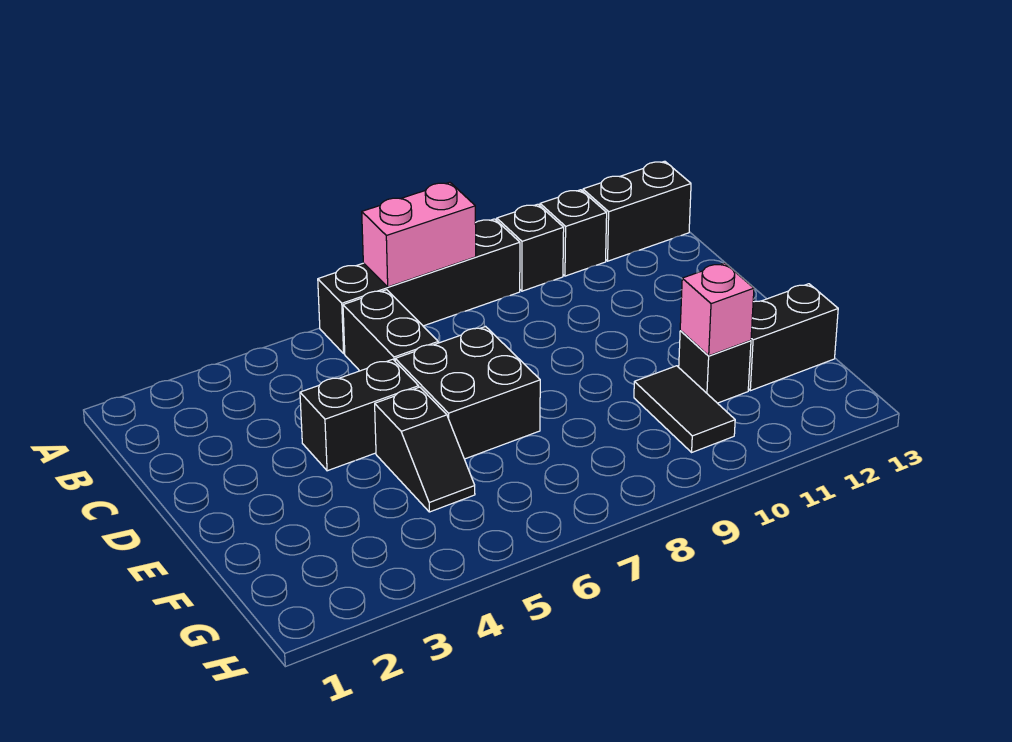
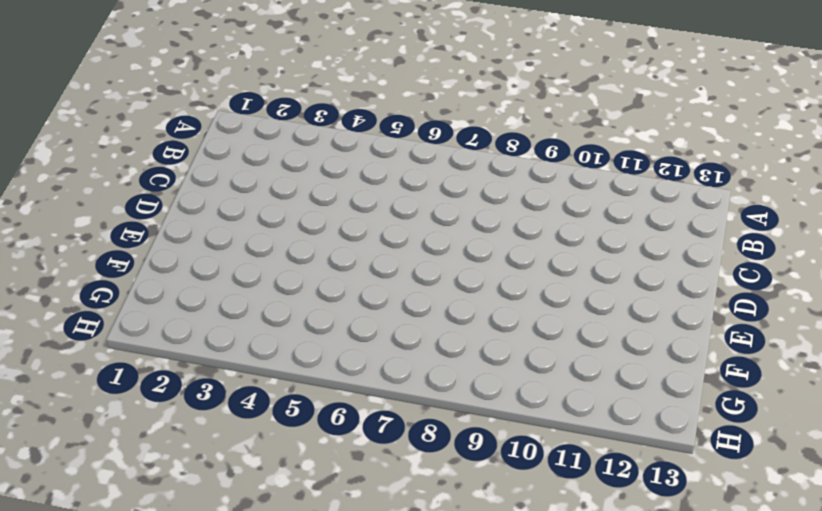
none -> black 1x4 brick [318,219,520,354]
none -> black 1x1 brick [497,204,564,291]
none -> black 1x1 brick [540,190,607,276]

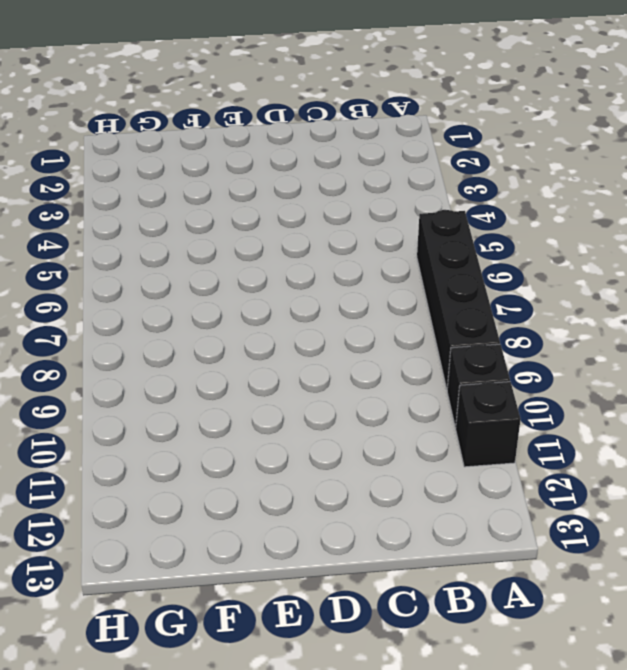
none -> black 1x2 brick [583,161,691,261]
none -> black 1x2 brick [343,290,438,371]
none -> black 1x2 brick [300,359,419,471]

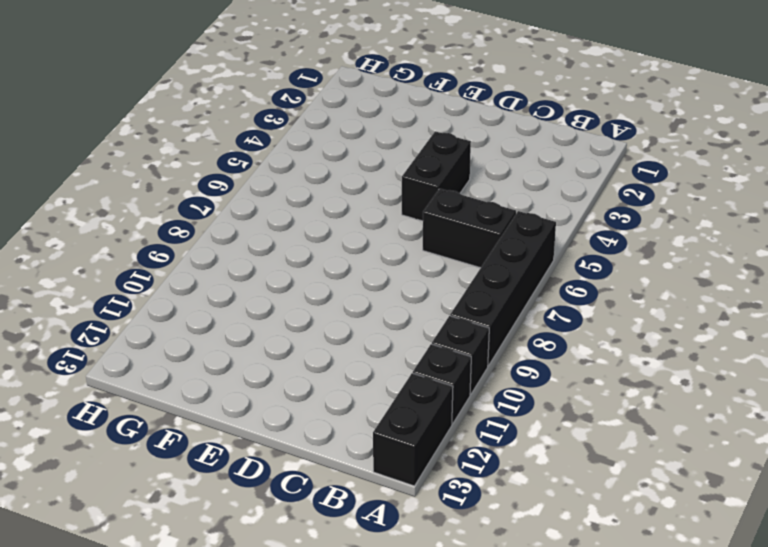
none -> black 2x2 brick [395,327,540,459]
none -> black 1x2 slope [375,387,475,512]
none -> black 1x2 tile [634,366,735,452]

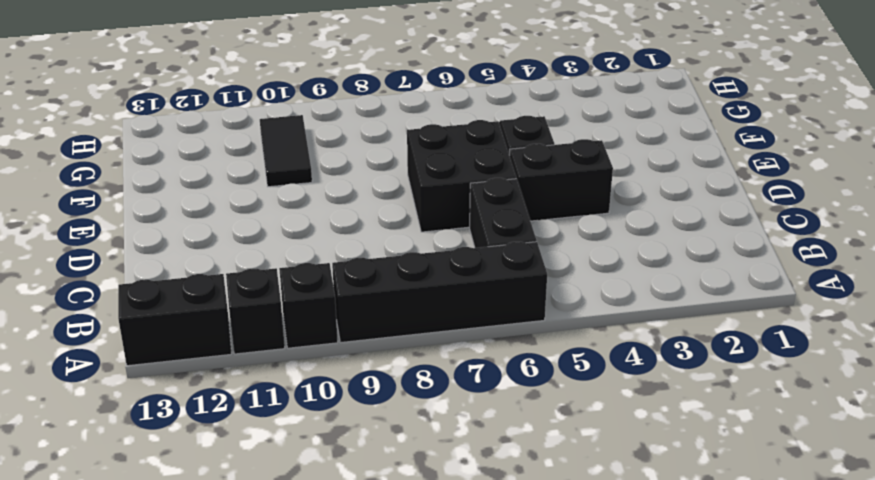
none -> black 1x1 brick [679,331,751,403]
none -> black 1x2 brick [748,284,838,391]
none -> pink 1x2 brick [362,182,476,287]

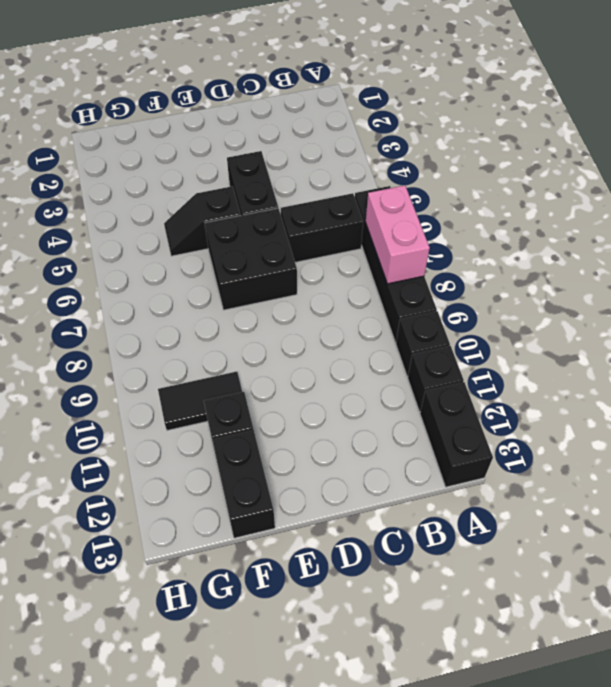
none -> pink 1x1 brick [680,263,754,356]

